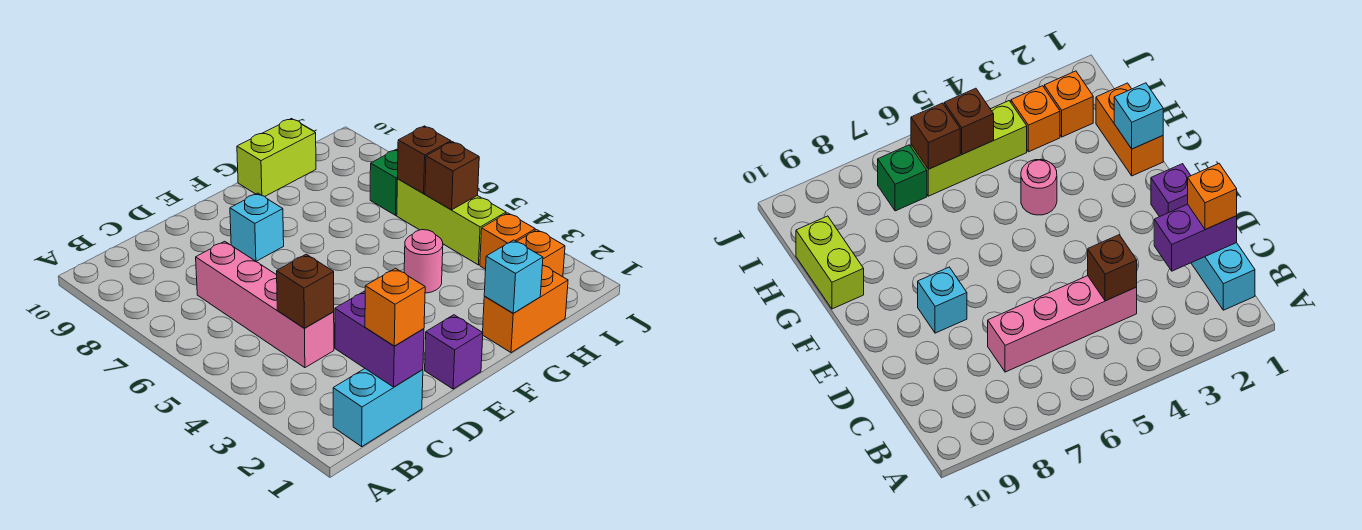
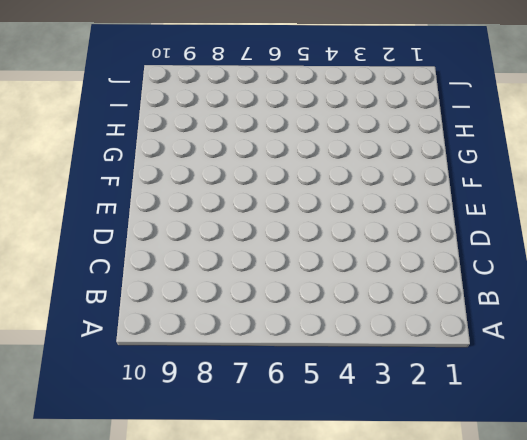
none -> cyan 1x2 brick [333,369,423,446]
none -> pink 1x4 brick [196,241,334,368]
none -> purple 1x1 brick [425,315,483,389]

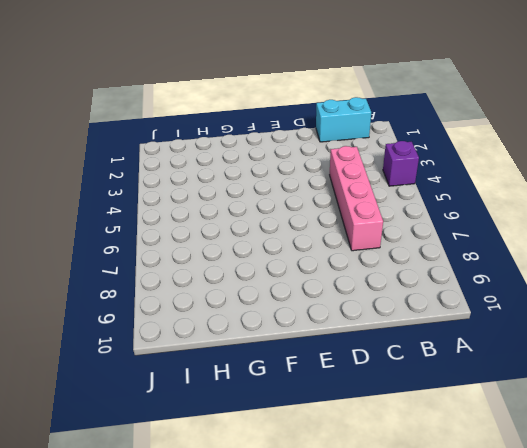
purple 1x1 brick [383,141,419,186] -> purple 1x1 brick moved to [425,315,483,389]
none -> cyan 1x1 brick [230,193,284,261]
none -> orange 1x2 brick [483,265,568,353]
none -> pink 1x1 round brick [404,230,443,293]

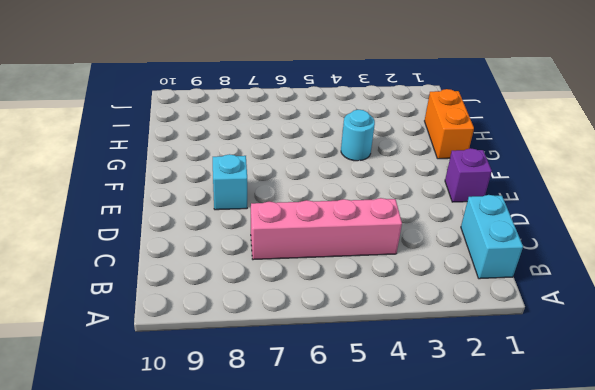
cyan 1x1 round brick [341,110,375,161] -> pink 1x1 round brick [404,230,443,293]
none -> lime 1x2 brick [237,119,316,196]
none -> orange 1x1 brick [517,230,565,277]
none -> orange 1x1 brick [480,213,535,269]

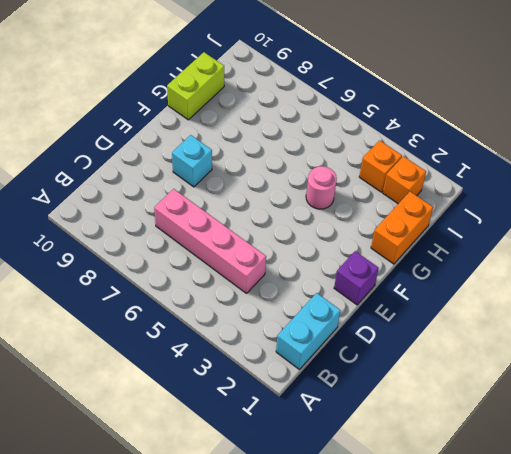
none -> lime 1x3 brick [397,179,506,265]
none -> green 1x1 brick [370,149,398,215]
none -> purple 1x2 brick [335,291,424,387]

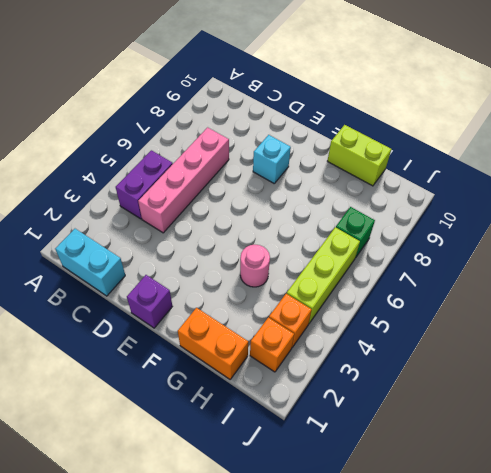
purple 1x2 brick [116,150,173,219] -> purple 1x2 brick moved to [335,291,424,387]
none -> brown 1x1 brick [277,254,334,328]
none -> cyan 1x1 brick [484,240,543,313]
none -> brown 1x1 brick [425,142,479,210]

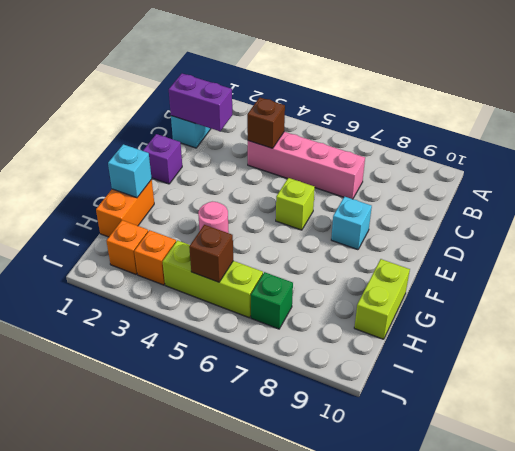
lime 1x1 brick [276,178,315,230] -> none
none -> brown 1x1 brick [398,126,451,194]
none -> orange 1x1 brick [365,268,425,346]

